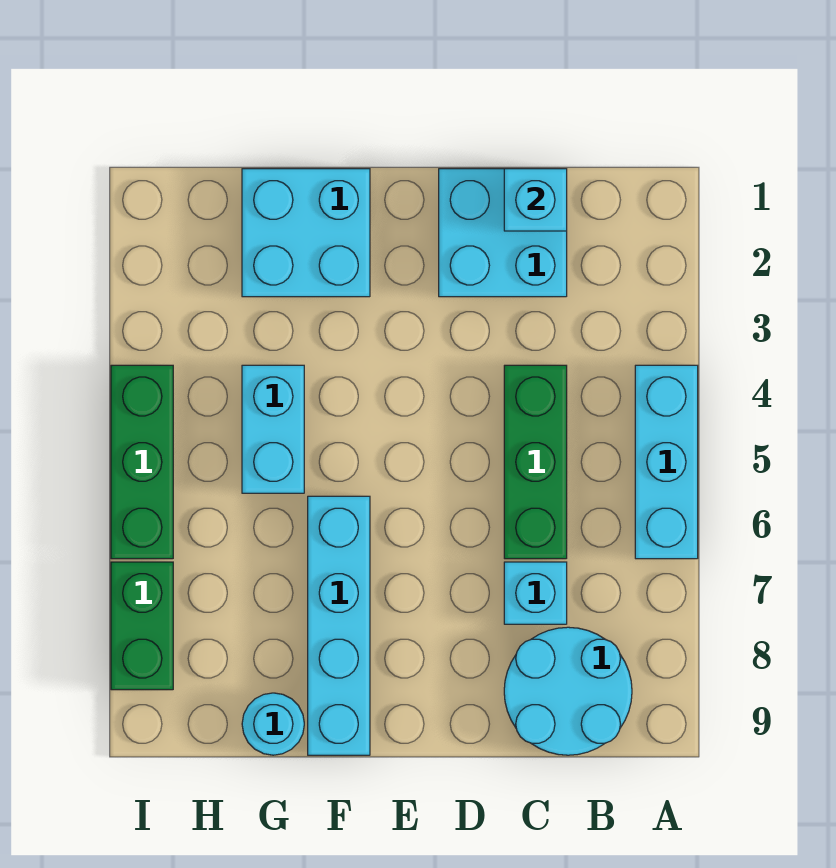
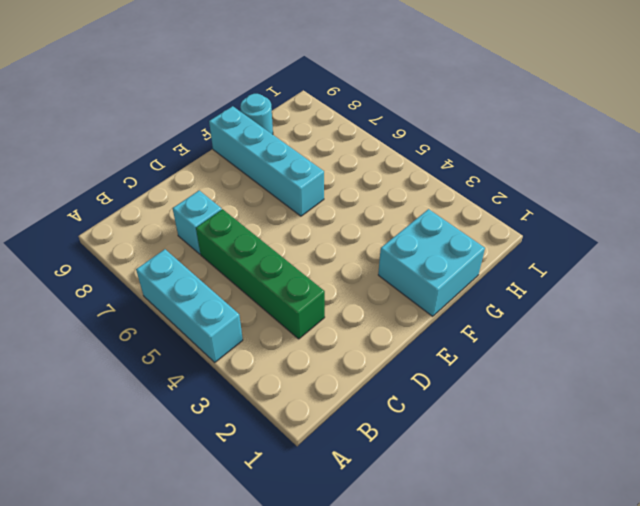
green 1x4 brick [196,209,325,339] -> green 1x3 brick [504,365,567,559]
none -> cyan 2x2 round brick [504,627,632,755]
none -> cyan 2x2 brick [439,169,567,297]
none -> cyan 1x2 brick [242,365,304,493]

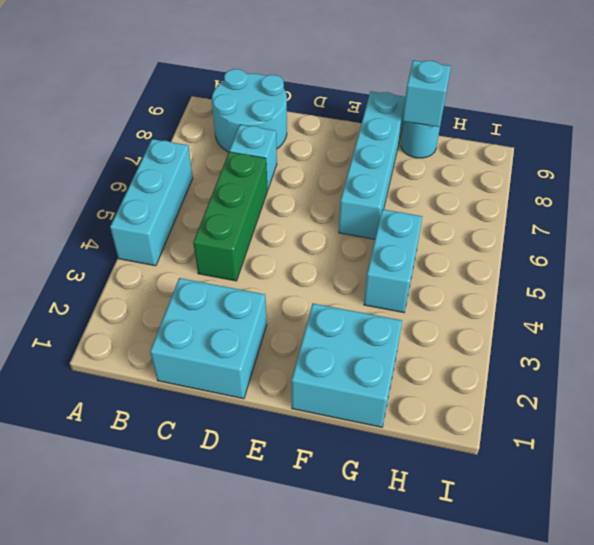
cyan 1x1 brick [403,60,451,127] -> cyan 1x1 brick moved to [504,169,567,231]
none -> green 1x3 brick [111,365,173,559]
none -> green 1x2 brick [111,562,173,690]

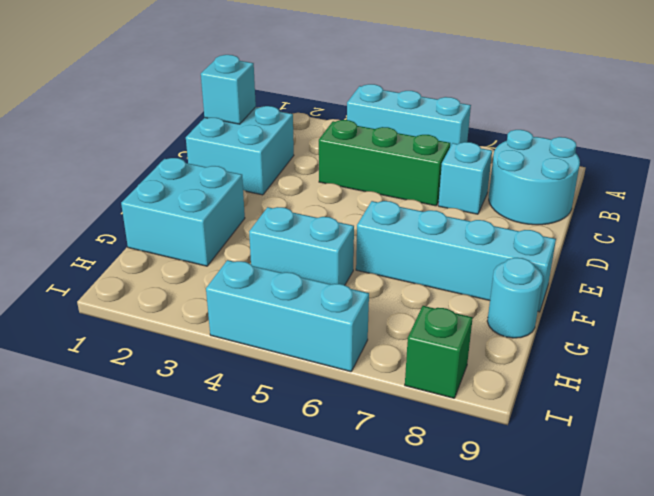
cyan 1x3 brick [206,260,369,372] -> green 1x3 brick [111,365,173,559]
green 1x1 brick [405,306,473,398] -> green 1x2 brick [111,562,173,690]

